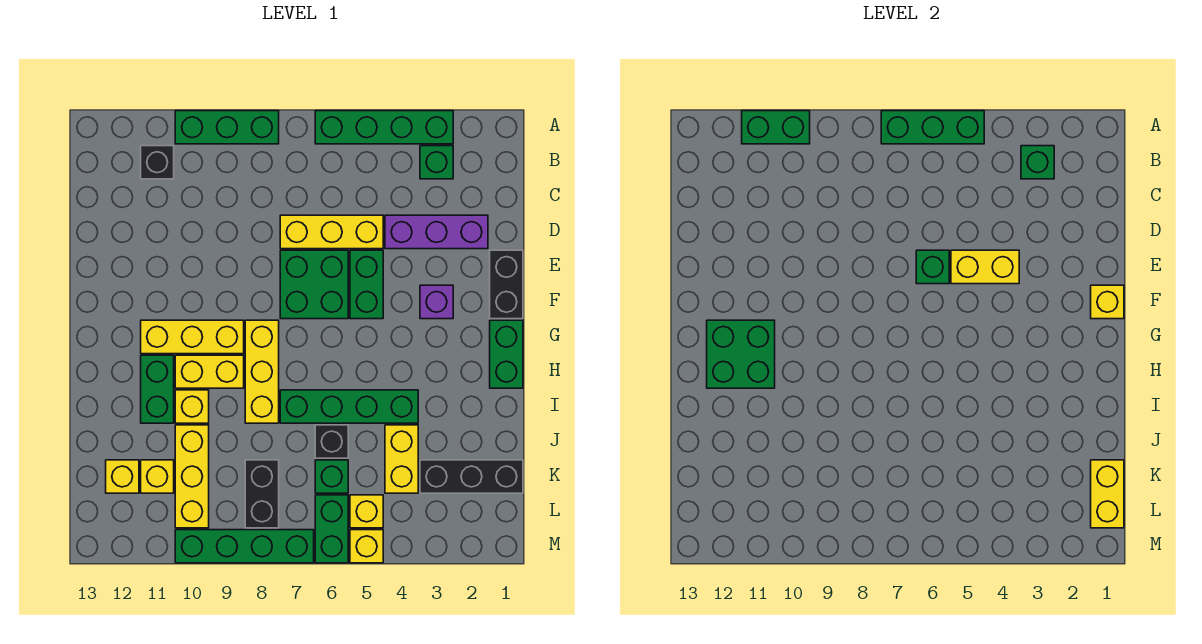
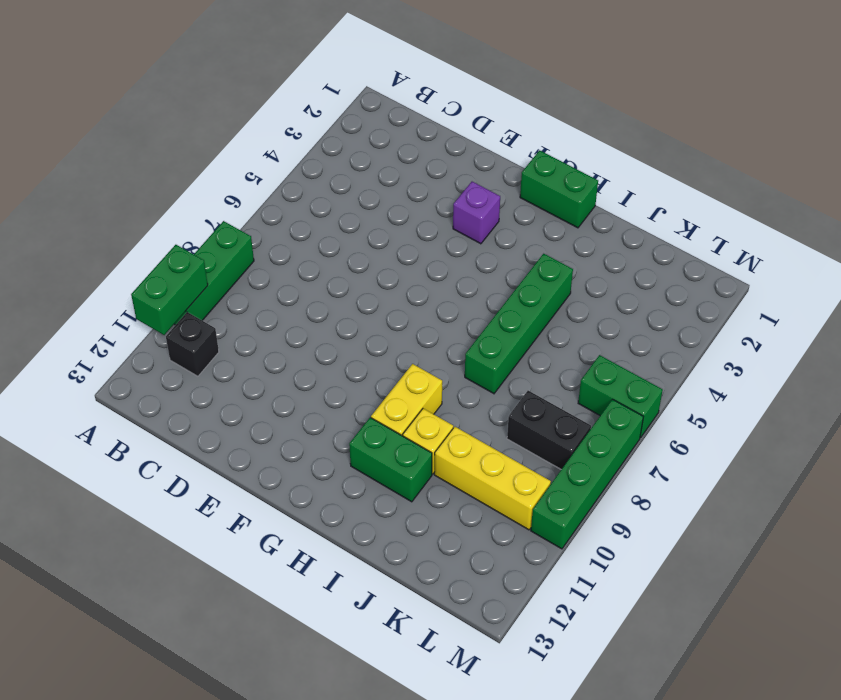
none -> green 1x4 brick [315,111,453,144]
none -> green 1x1 brick [420,146,453,179]
none -> purple 1x3 brick [385,215,488,249]
none -> yellow 1x3 brick [280,215,383,249]

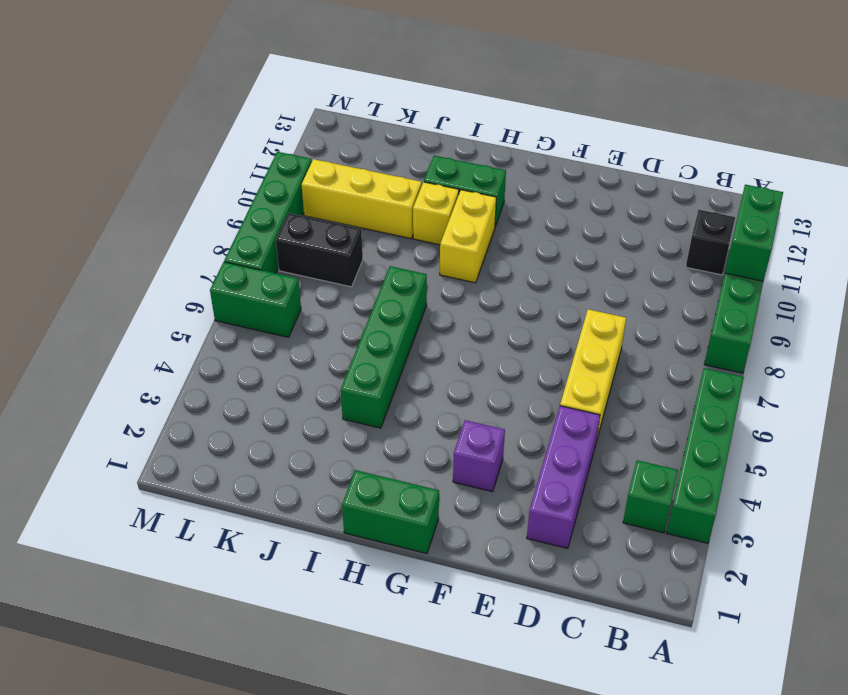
none -> black 1x2 brick [490,250,523,319]
none -> green 1x2 brick [350,250,383,319]
none -> green 2x2 brick [280,250,348,319]
none -> yellow 1x3 brick [245,320,279,423]

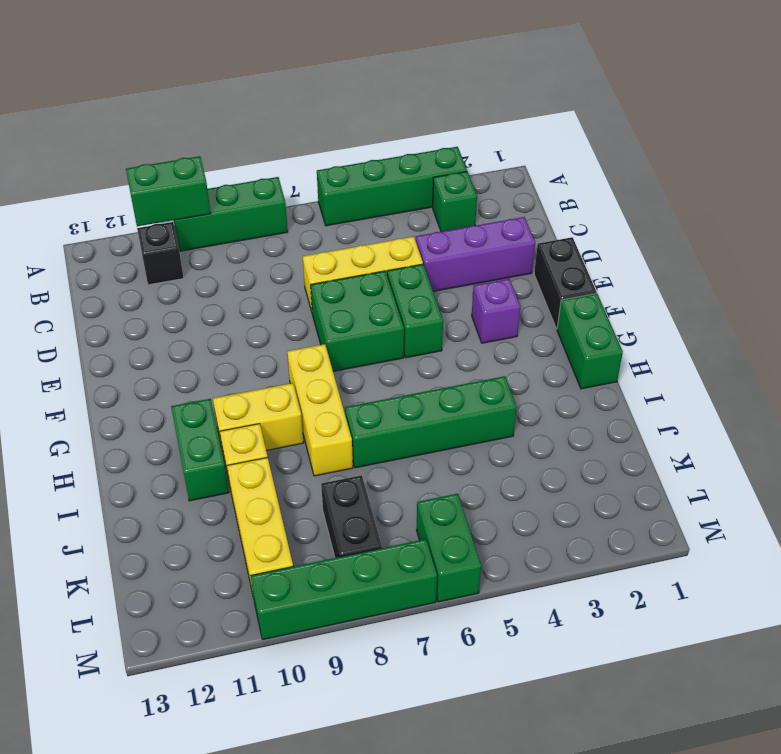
none -> yellow 1x3 brick [141,320,244,354]
none -> yellow 1x2 brick [385,425,418,493]
none -> black 1x1 brick [315,425,348,458]
none -> black 1x3 brick [420,460,523,493]

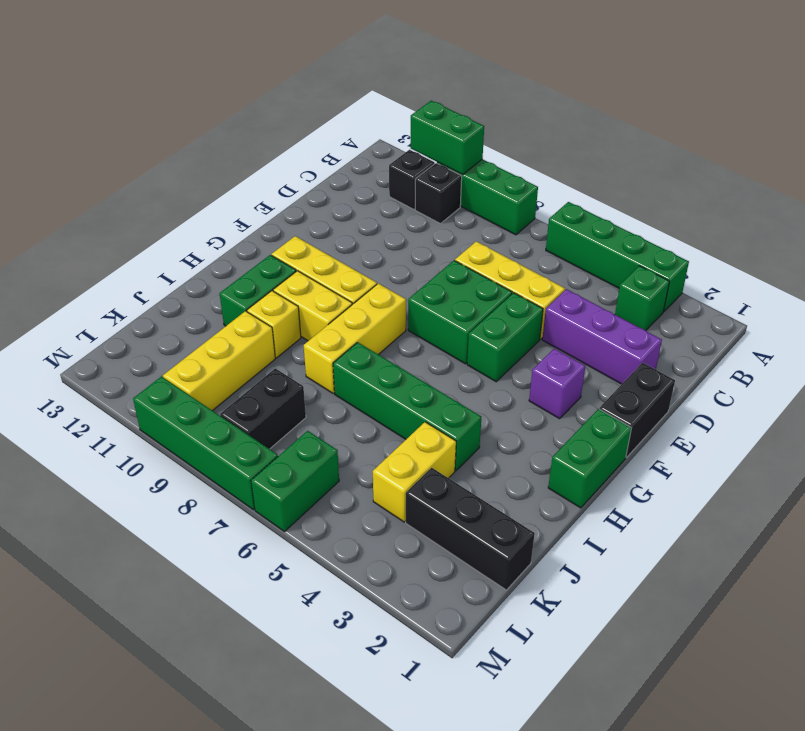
black 1x1 brick [415,163,462,224] -> black 1x1 brick moved to [315,425,348,458]
none -> green 1x1 brick [315,460,348,493]
none -> yellow 1x1 brick [141,460,174,493]
none -> yellow 1x1 brick [106,460,139,493]
none -> yellow 1x1 brick [350,495,383,528]

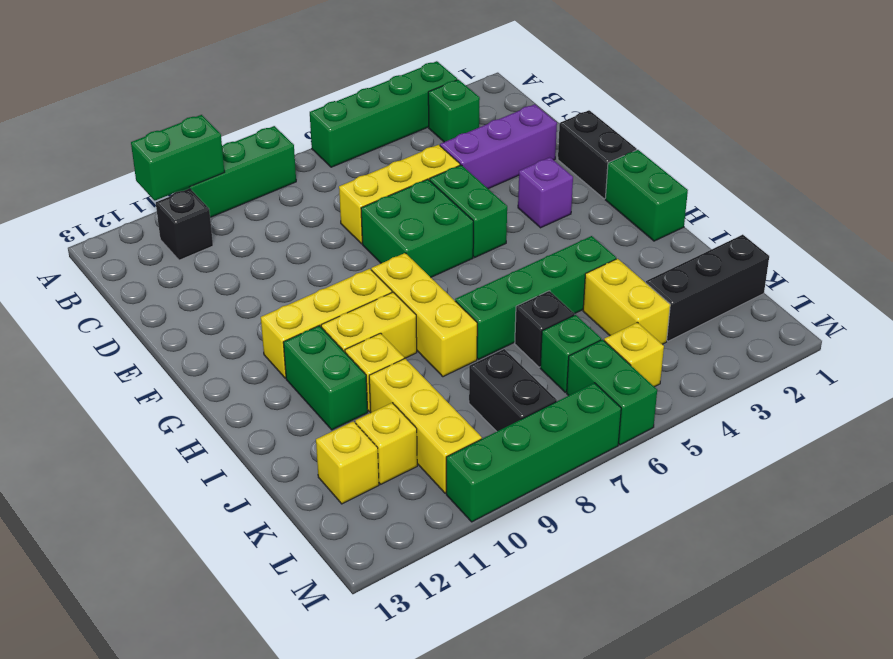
none -> yellow 1x1 brick [350,530,383,563]
none -> green 1x3 brick [881,111,984,144]
none -> green 1x1 brick [1021,146,1054,179]
none -> yellow 1x2 brick [951,250,1019,284]

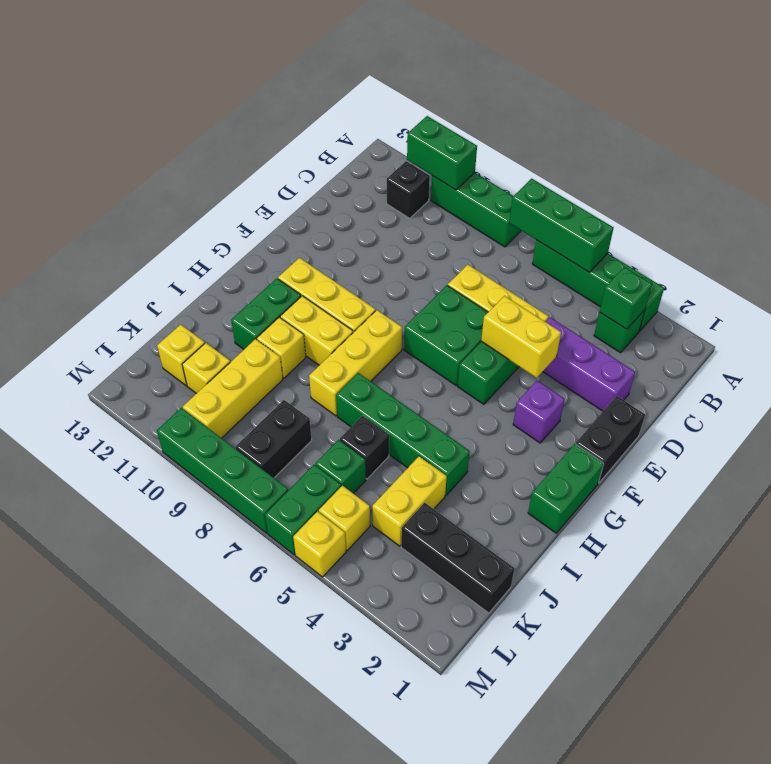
none -> green 1x1 brick [916,250,949,284]
none -> yellow 1x1 brick [1091,285,1124,319]
none -> green 2x2 brick [707,320,775,388]
none -> yellow 1x2 brick [1091,460,1124,528]

